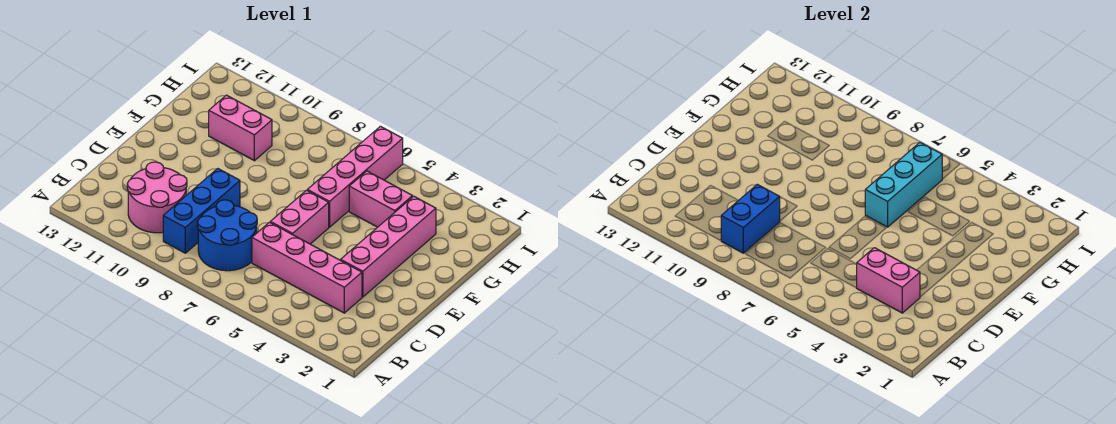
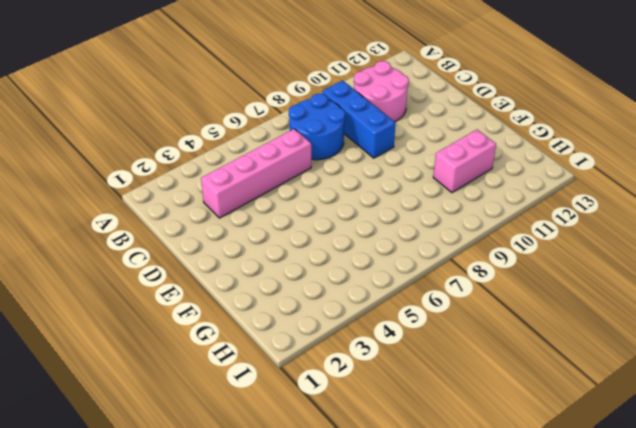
none -> pink 1x4 brick [341,196,436,297]
none -> pink 1x2 brick [270,190,329,244]
none -> pink 1x4 brick [307,126,403,227]

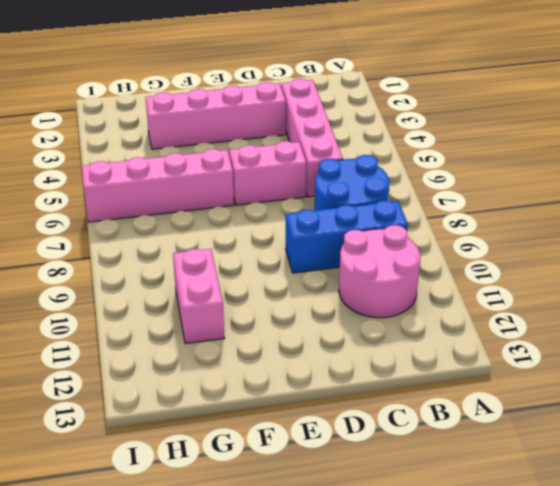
none -> pink 1x2 brick [349,171,413,227]
none -> blue 1x2 brick [721,184,780,253]
none -> pink 1x2 brick [857,248,920,313]

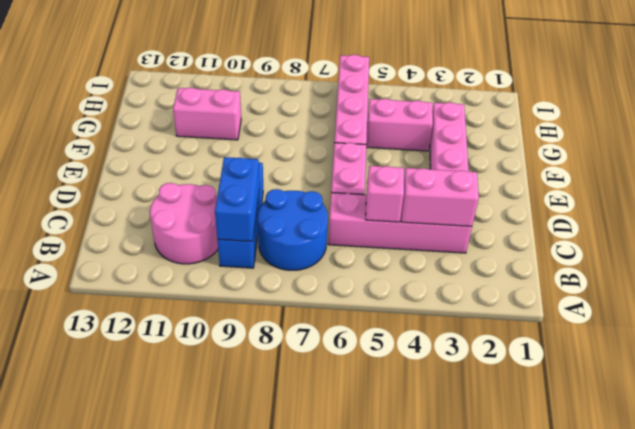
pink 1x1 brick [366,166,404,222] -> none
none -> cyan 1x3 brick [865,143,942,227]

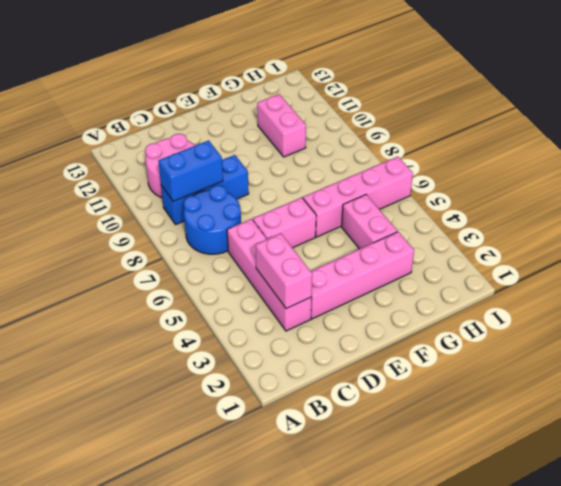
none -> cyan 1x3 brick [865,143,942,227]

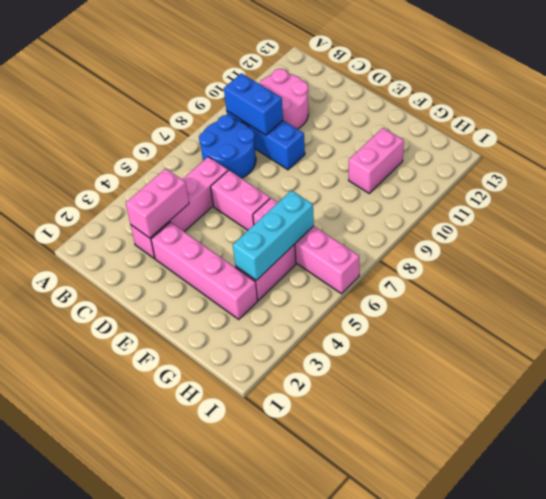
cyan 1x3 brick [233,190,314,280] -> cyan 1x3 brick turned to [865,143,942,227]

